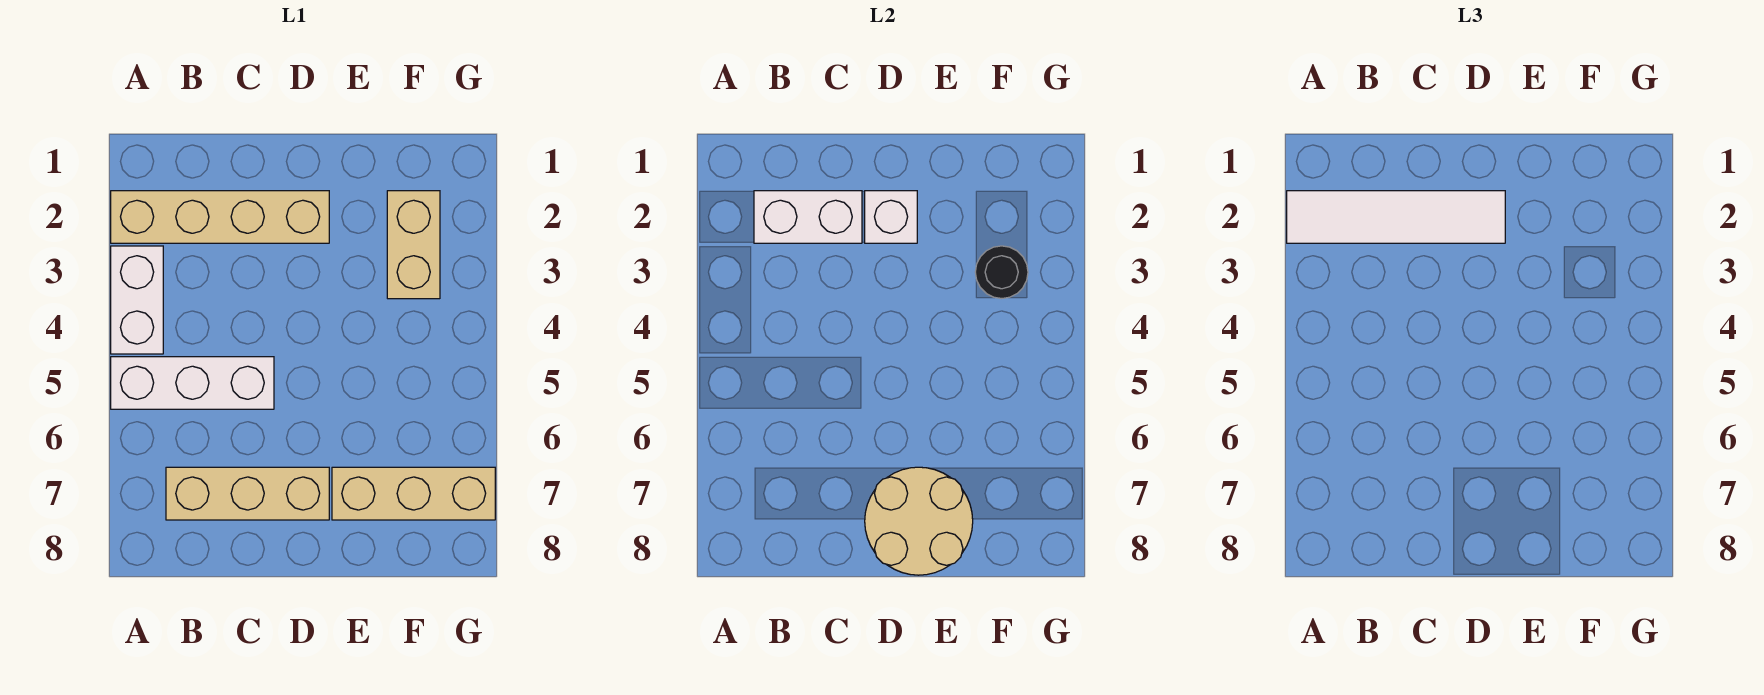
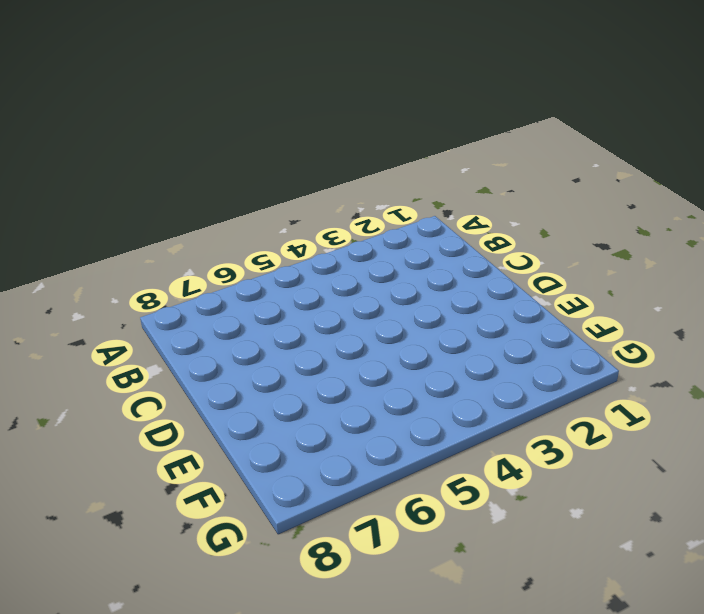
none -> tan 1x4 brick [111,191,329,243]
none -> white 1x2 brick [111,246,163,354]

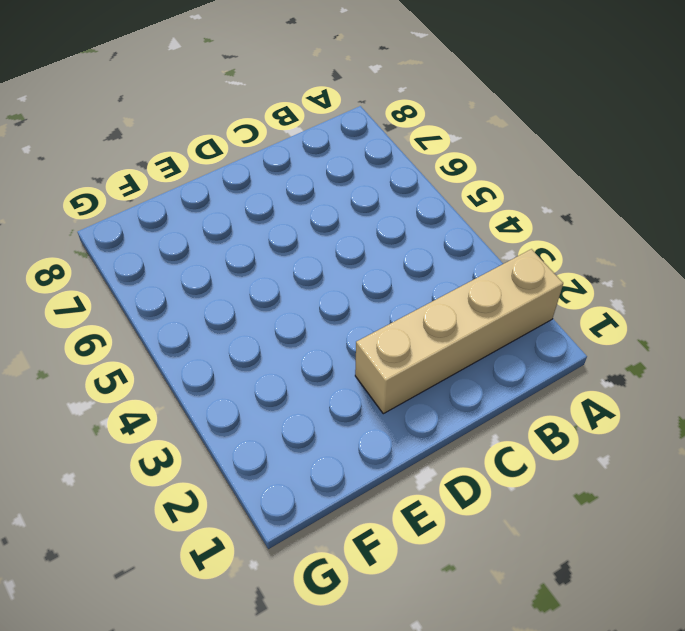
none -> white 1x2 brick [111,246,163,354]
none -> white 1x3 brick [111,357,274,409]

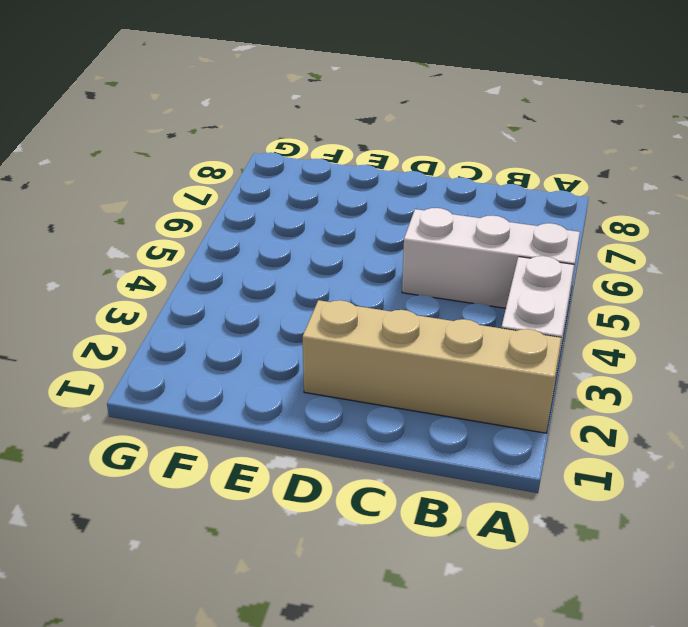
none -> tan 1x3 brick [166,467,329,520]
none -> tan 1x3 brick [332,467,495,520]

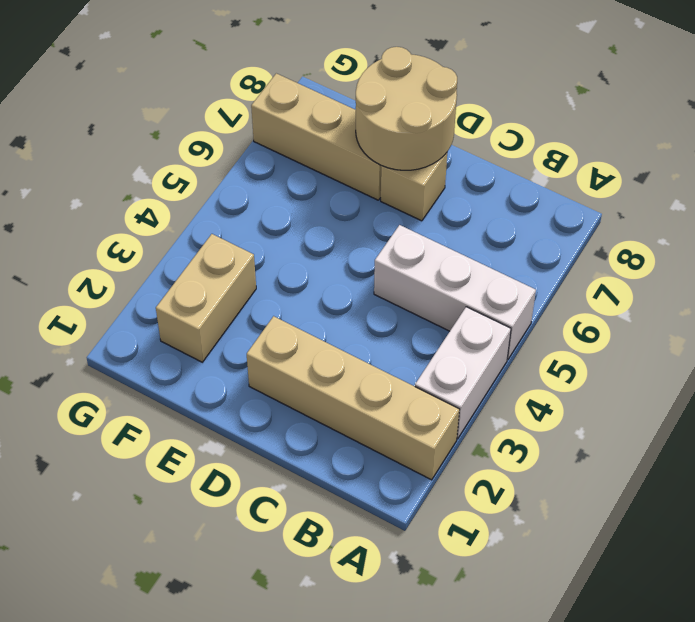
tan 1x1 brick [381,153,447,221] -> tan 1x3 brick [166,467,329,520]
none -> white 1x2 brick [754,191,862,243]
none -> white 1x1 brick [865,191,917,243]

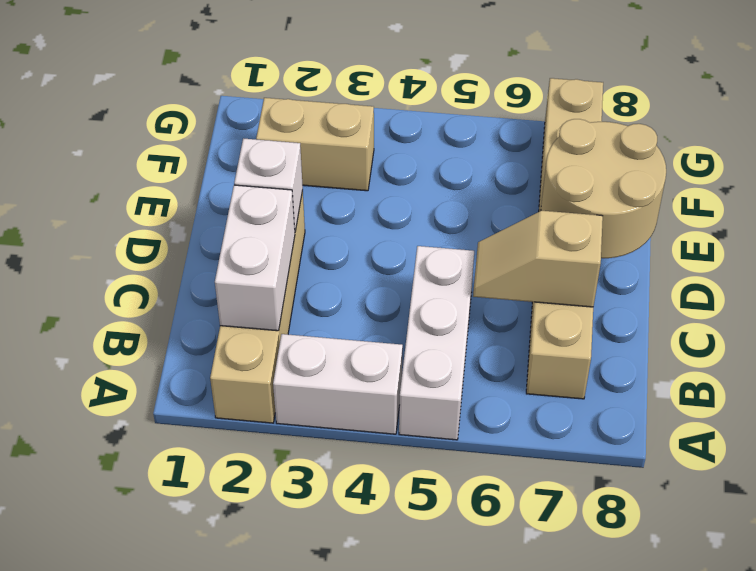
tan 1x2 slope [473,211,603,307] -> none
none -> black 1x1 round brick [975,246,1028,299]
none -> white 1x4 tile [1287,191,1505,243]

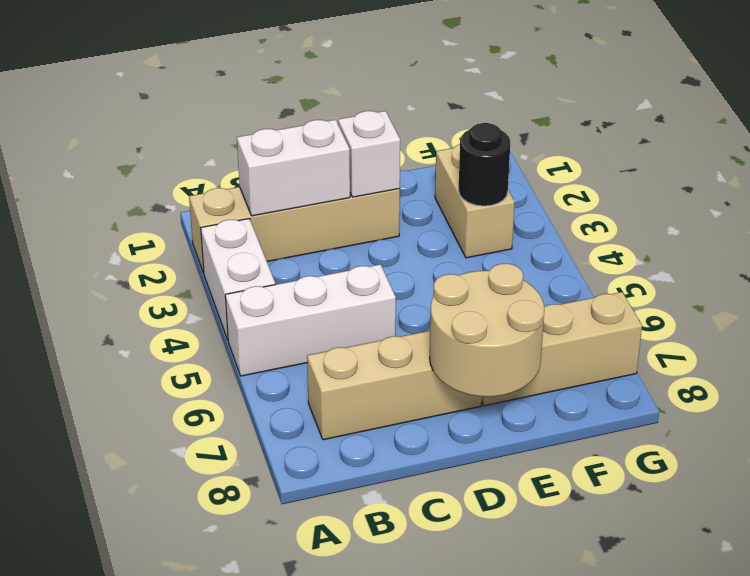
none -> white 1x4 tile [1287,191,1505,243]

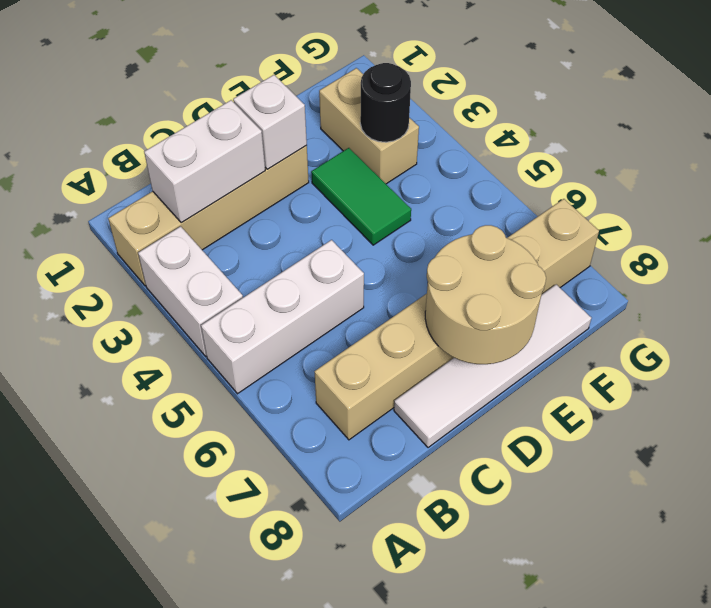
white 1x4 tile [394,284,591,448] -> white 1x4 tile moved to [1287,191,1505,243]
green 1x2 tile [311,148,411,245] -> none

